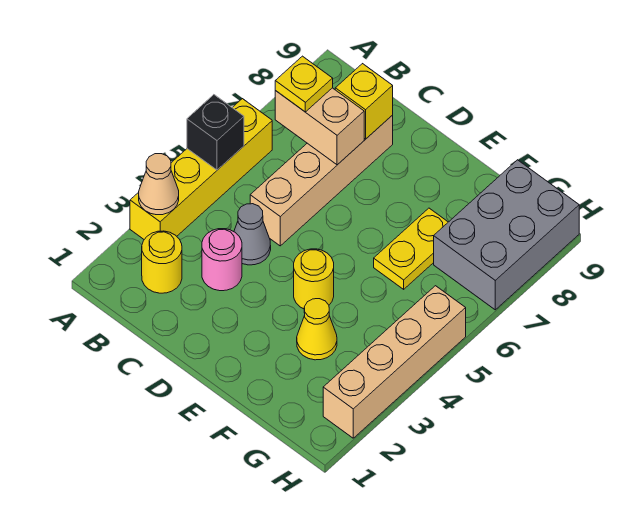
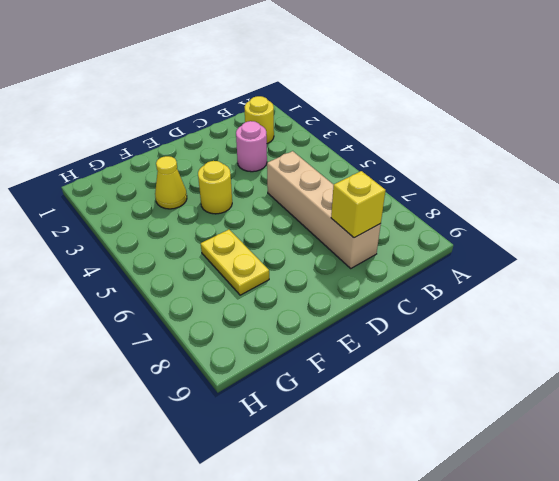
none -> yellow 1x4 brick [130,99,272,239]
none -> grey 1x1 cone [234,204,271,265]
none -> grey 2x3 brick [434,160,579,310]

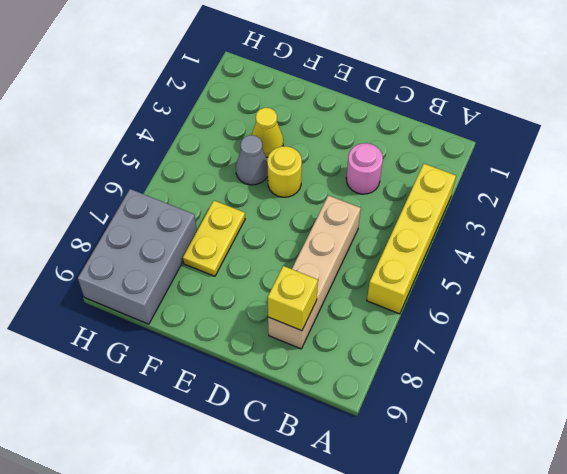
grey 1x1 cone [236,135,268,185] -> grey 1x1 cone moved to [234,204,271,265]
none -> yellow 1x1 round brick [142,231,182,293]
none -> tan 1x4 brick [323,286,466,438]
none -> tan 1x1 cone [139,154,179,215]

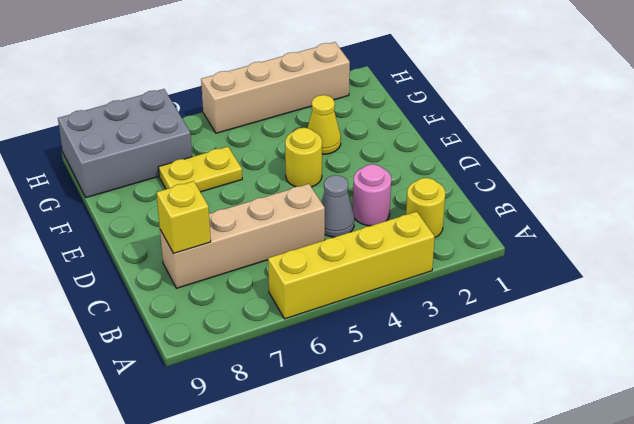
none -> tan 1x1 cone [139,154,179,215]
none -> black 1x1 brick [187,95,244,170]
none -> tan 1x2 brick [275,88,364,165]

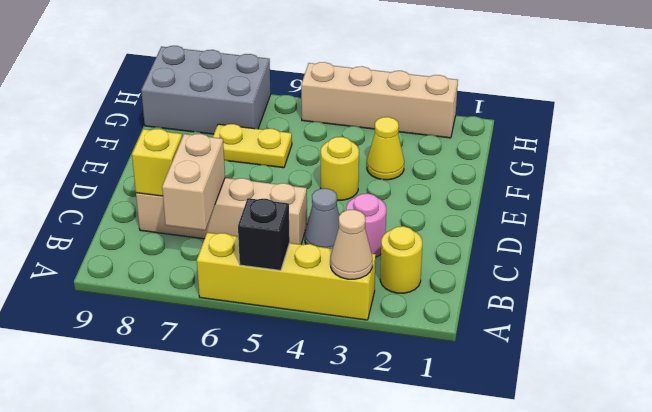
none -> yellow 1x1 plate [275,56,333,112]

